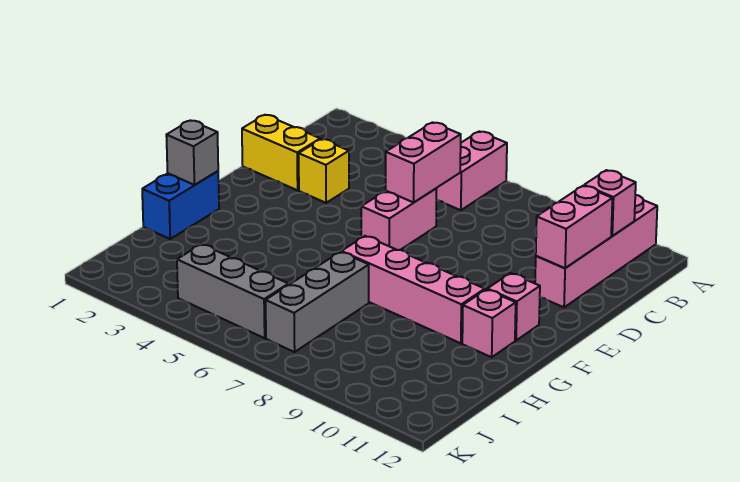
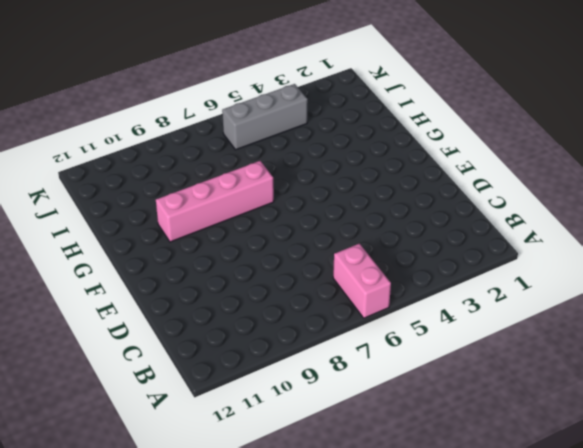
none -> pink 1x4 brick [535,195,657,307]
none -> yellow 1x2 brick [242,115,320,190]
none -> yellow 1x1 brick [299,139,349,203]

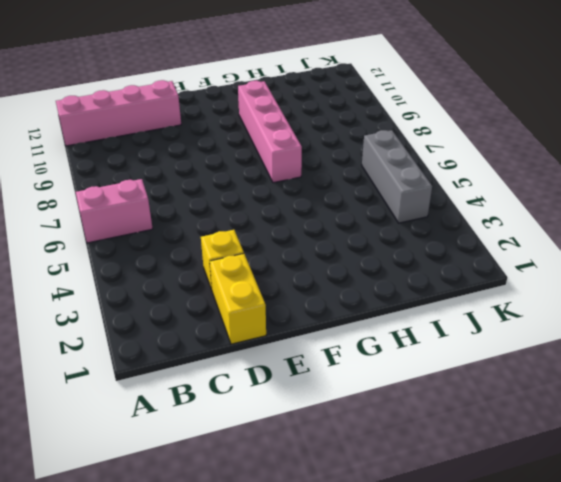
none -> pink 1x2 brick [361,189,436,250]
none -> pink 1x1 brick [487,273,540,340]
none -> blue 1x2 brick [142,171,219,239]

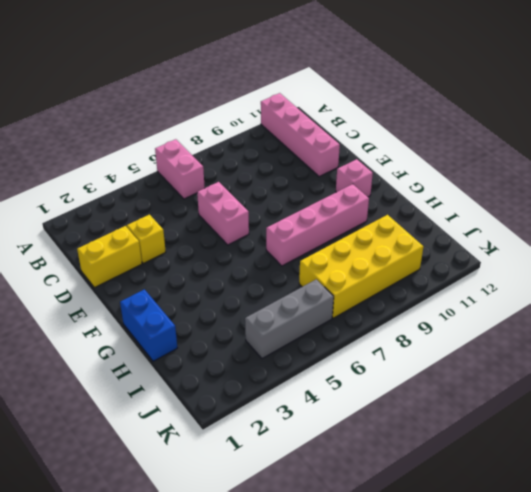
yellow 2x4 brick [299,215,423,318] -> grey 1x3 brick [266,252,369,352]
none -> pink 1x1 brick [462,289,516,357]
none -> pink 1x1 brick [584,170,636,236]
none -> pink 1x2 brick [386,122,461,202]

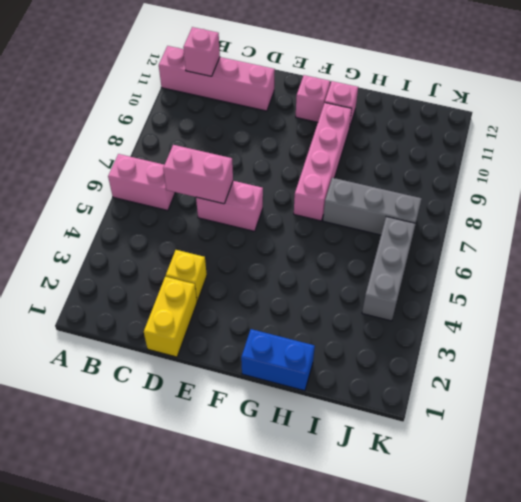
none -> pink 1x2 brick [536,186,612,268]
none -> grey 1x1 brick [166,120,218,185]

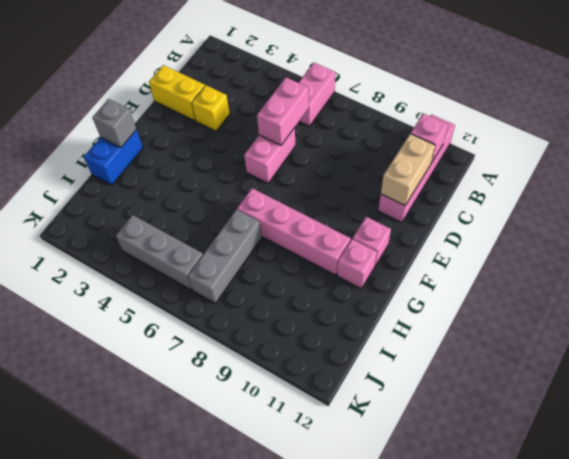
tan 1x2 brick [381,134,435,205] -> pink 1x2 brick [536,186,612,268]

